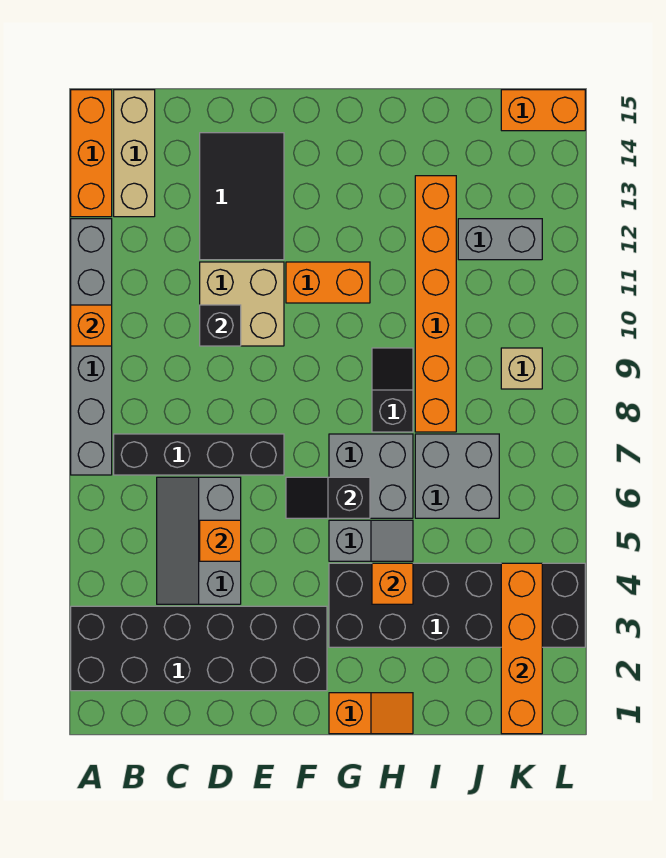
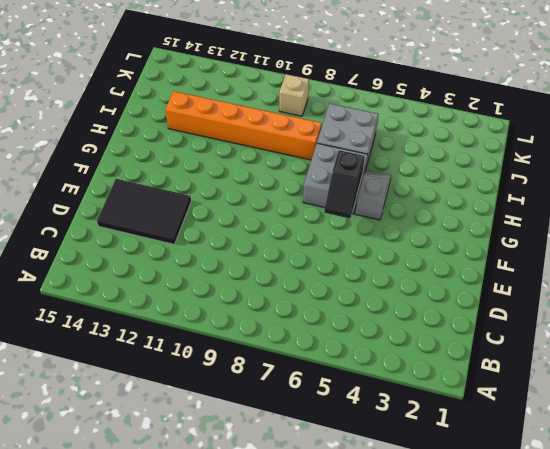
none -> black 2x6 brick [71,606,327,691]
none -> grey 1x6 brick [71,219,112,475]
none -> orange 1x3 brick [71,90,112,217]

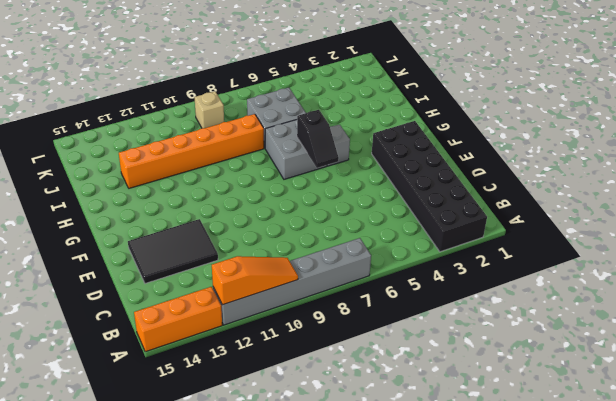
orange 1x3 slope [212,256,298,305] -> orange 1x1 brick [71,305,112,346]
none -> black 1x4 brick [114,434,284,475]
none -> tan 1x3 brick [114,90,155,217]
none -> grey 2x3 slope [157,477,241,604]

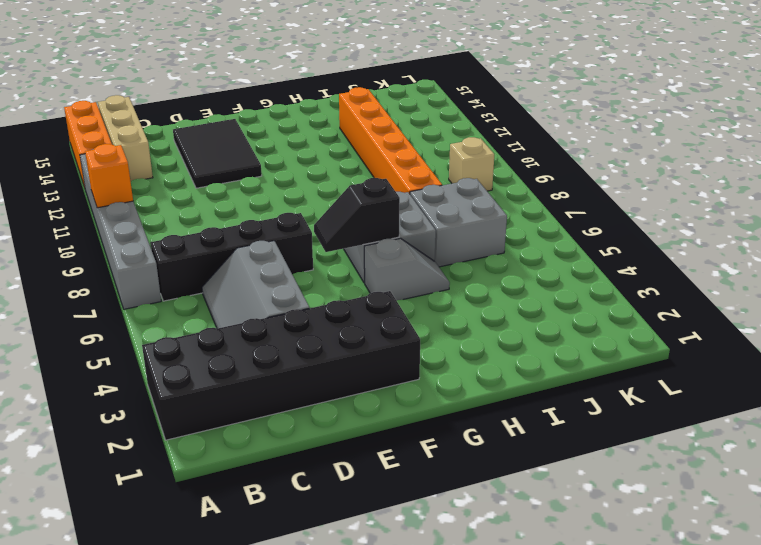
none -> tan 2x2 brick [200,262,284,346]
none -> orange 1x2 brick [286,262,370,303]
none -> orange 1x2 slope [329,693,413,734]

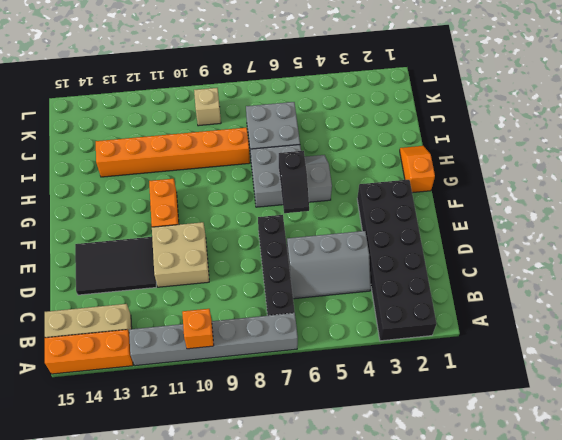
none -> black 2x6 brick [329,563,585,647]
none -> black 1x2 slope [372,348,413,432]
none -> grey 1x2 brick [458,219,542,260]

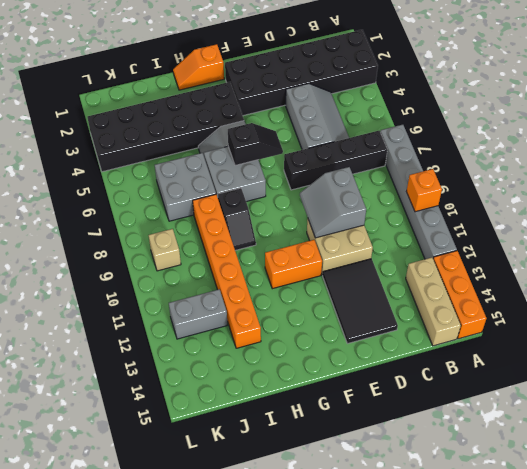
grey 2x2 slope [300,167,366,238] -> black 1x1 brick [200,305,241,346]
none -> orange 1x2 brick [501,90,585,131]
none -> orange 1x1 brick [200,520,241,561]
none -> orange 1x1 brick [372,563,413,604]

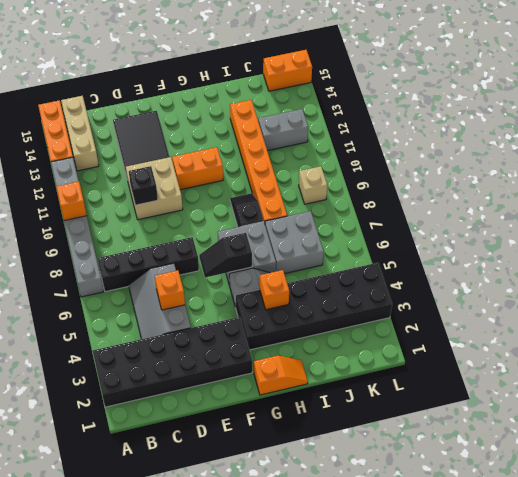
none -> orange 1x4 brick [501,563,542,734]

